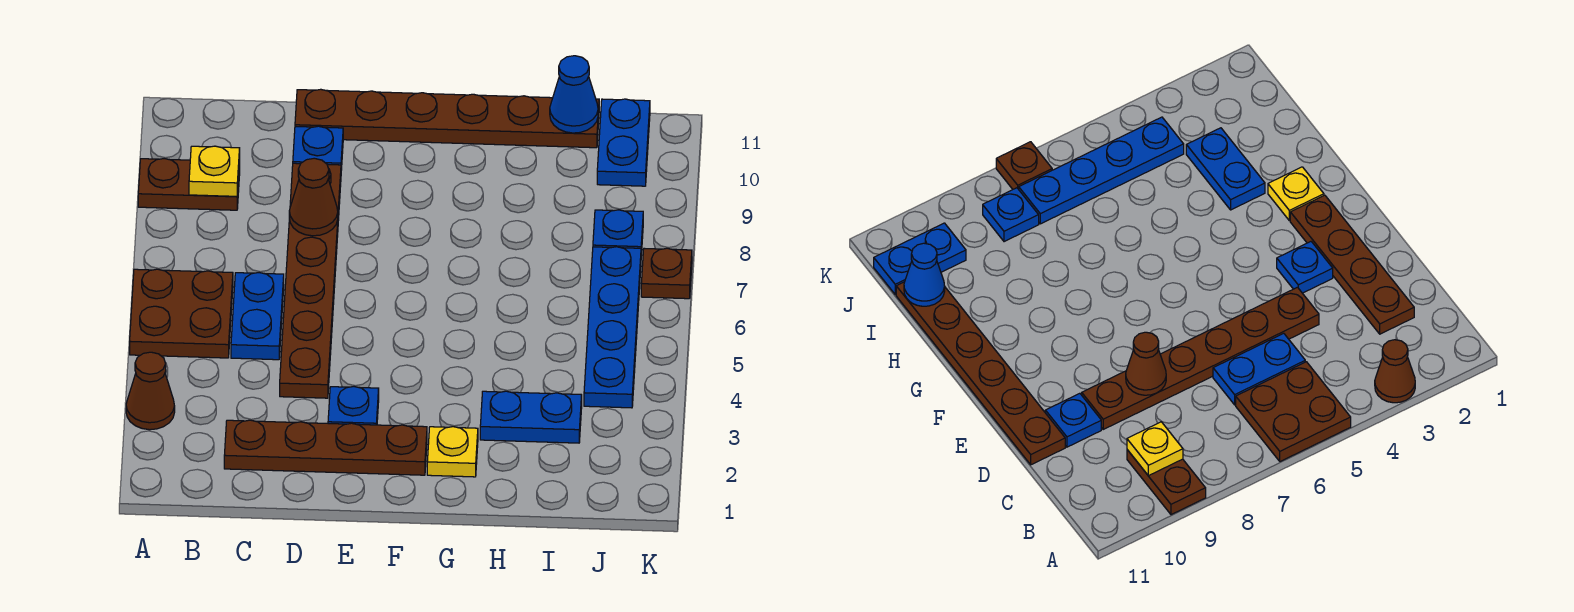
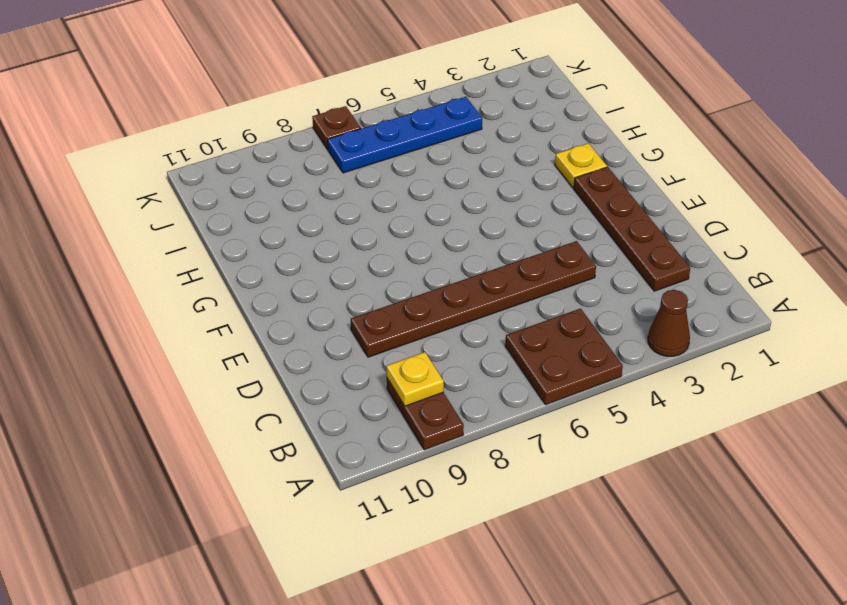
none -> blue 1x2 plate [231,273,284,360]
none -> blue 1x1 plate [293,126,343,170]
none -> brown 1x6 plate [295,89,599,148]

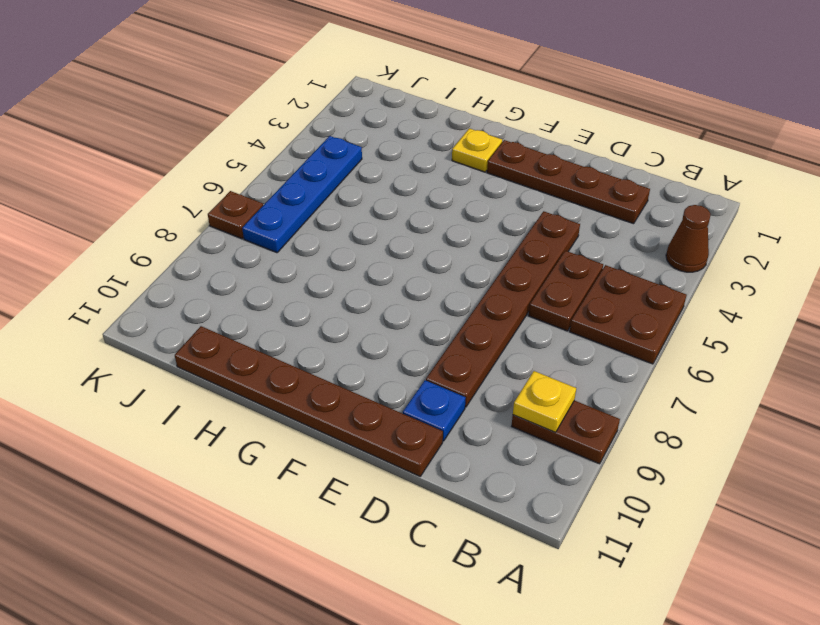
brown 1x2 plate [529,251,603,331] -> blue 1x2 plate [231,273,284,360]
none -> blue 1x1 plate [328,387,379,425]
none -> blue 1x2 plate [480,391,582,443]
none -> blue 1x1 plate [593,210,643,255]

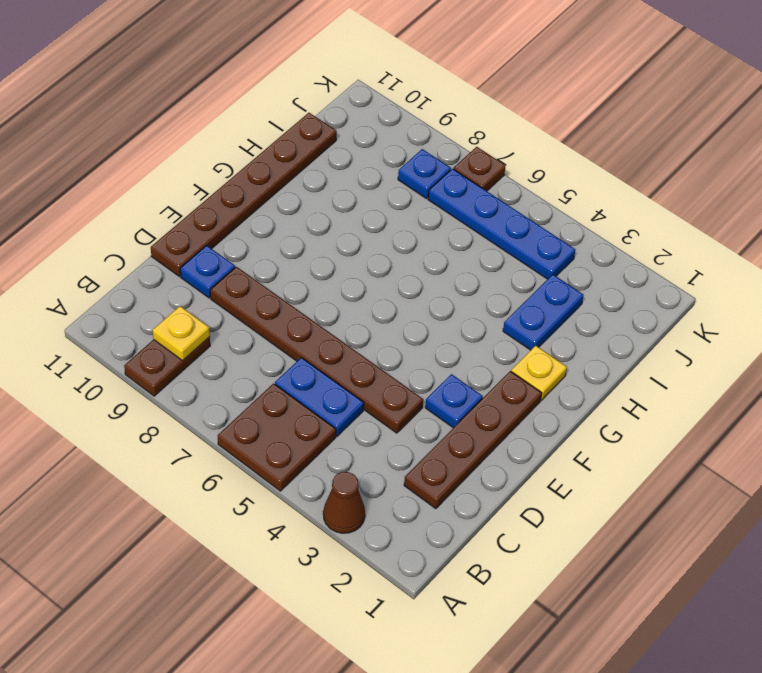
none -> blue 1x2 plate [597,99,650,186]
none -> brown 1x1 cone [289,158,338,236]
none -> blue 1x1 cone [550,56,598,133]

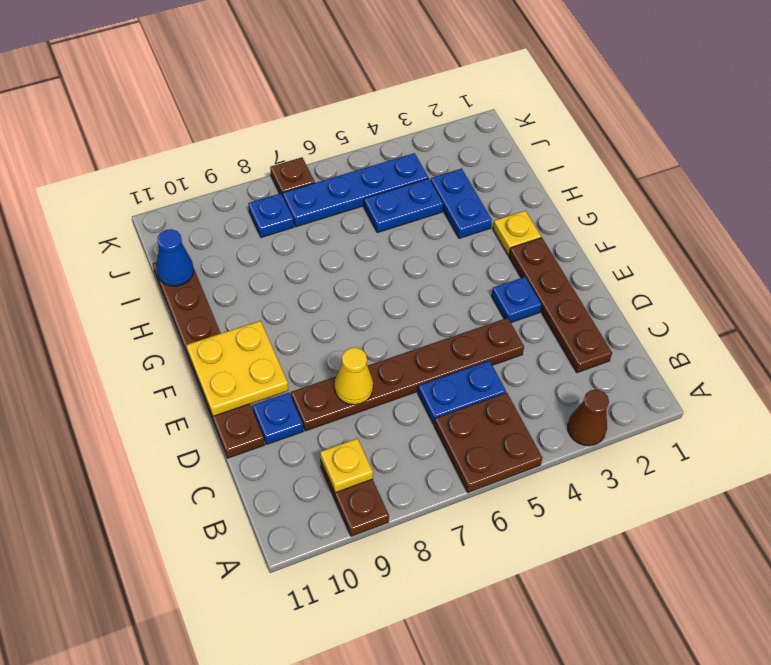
yellow 1x1 cone [335,348,373,405] -> brown 1x1 cone [289,158,338,236]
yellow 2x2 plate [186,321,288,416] -> none
blue 1x2 plate [364,179,443,233] -> blue 1x2 plate moved to [597,99,650,186]

